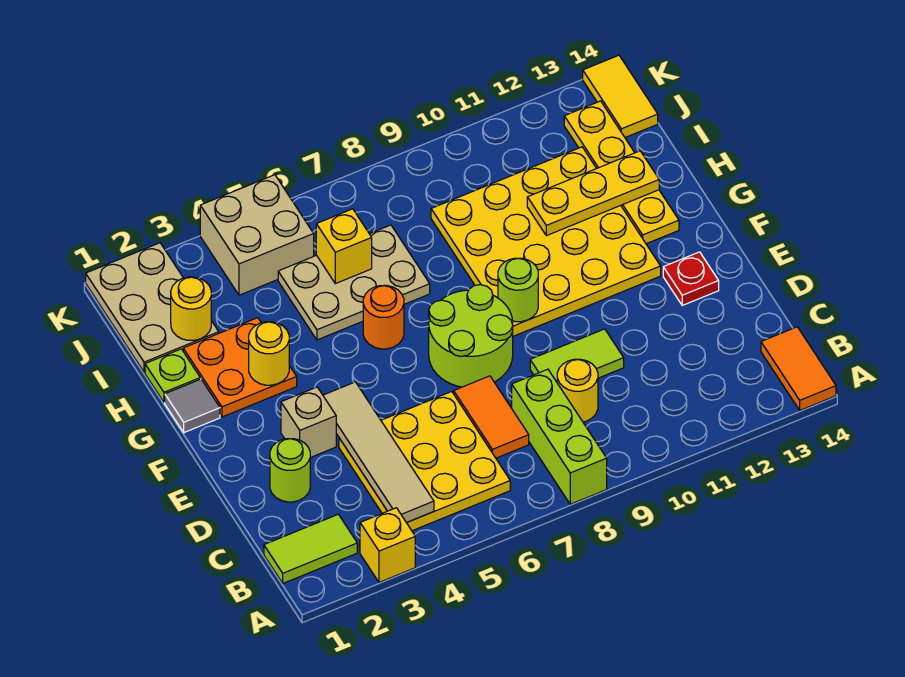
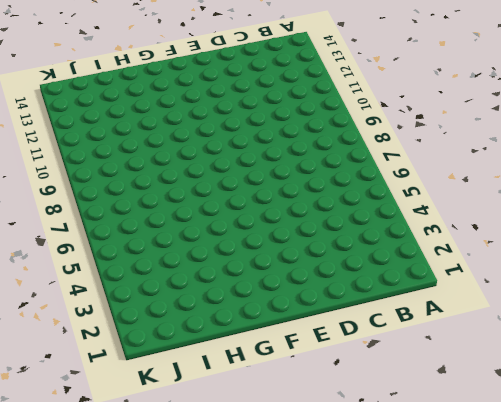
none -> yellow 1x1 brick [360,508,415,582]
none -> lime 1x3 brick [512,369,607,504]
none -> orange 1x2 tile [761,327,836,410]

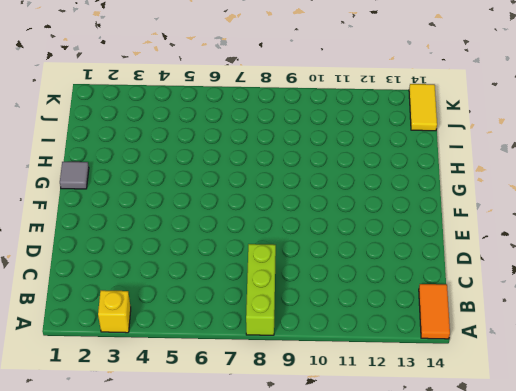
none -> lime 1x2 tile [264,514,357,583]
none -> yellow 3x3 plate [339,392,510,531]
none -> orange 1x2 tile [454,376,529,458]

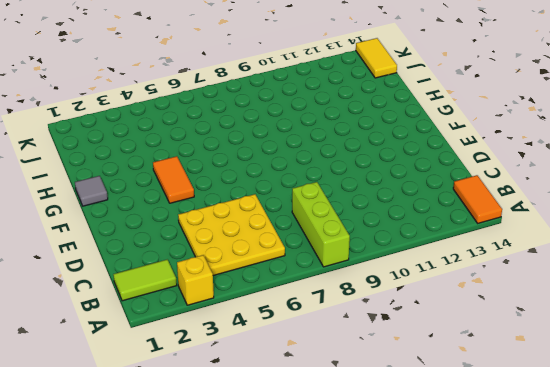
orange 1x2 tile [153,156,194,203] -> orange 1x2 tile moved to [454,376,529,458]
none -> yellow 1x1 round brick [557,359,598,422]
none -> lime 1x1 round brick [270,439,310,502]
none -> lime 1x2 tile [530,329,624,382]

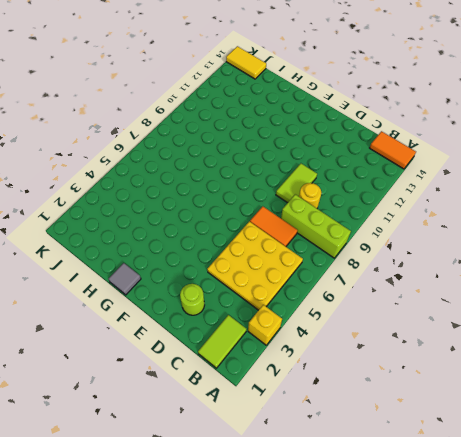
none -> tan 1x1 brick [281,387,336,458]
none -> lime 2x2 round brick [429,285,513,387]
none -> red 1x1 plate [663,252,719,305]

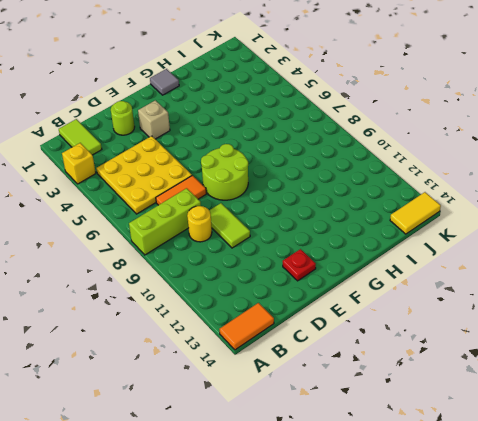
none -> yellow 4x4 plate [431,147,661,336]
none -> orange 2x2 plate [183,318,297,417]
none -> orange 1x1 round brick [363,285,404,349]

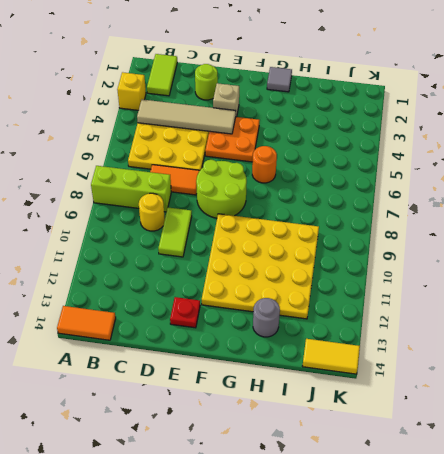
orange 2x2 plate [205,117,260,162] -> orange 2x2 plate moved to [183,318,297,417]
grey 1x1 round brick [253,298,280,337] -> yellow 1x4 plate [564,101,679,244]
none -> lime 1x1 plate [145,349,200,402]
none -> tan 2x3 plate [278,225,430,340]
none -> tan 2x3 plate [86,243,219,372]

